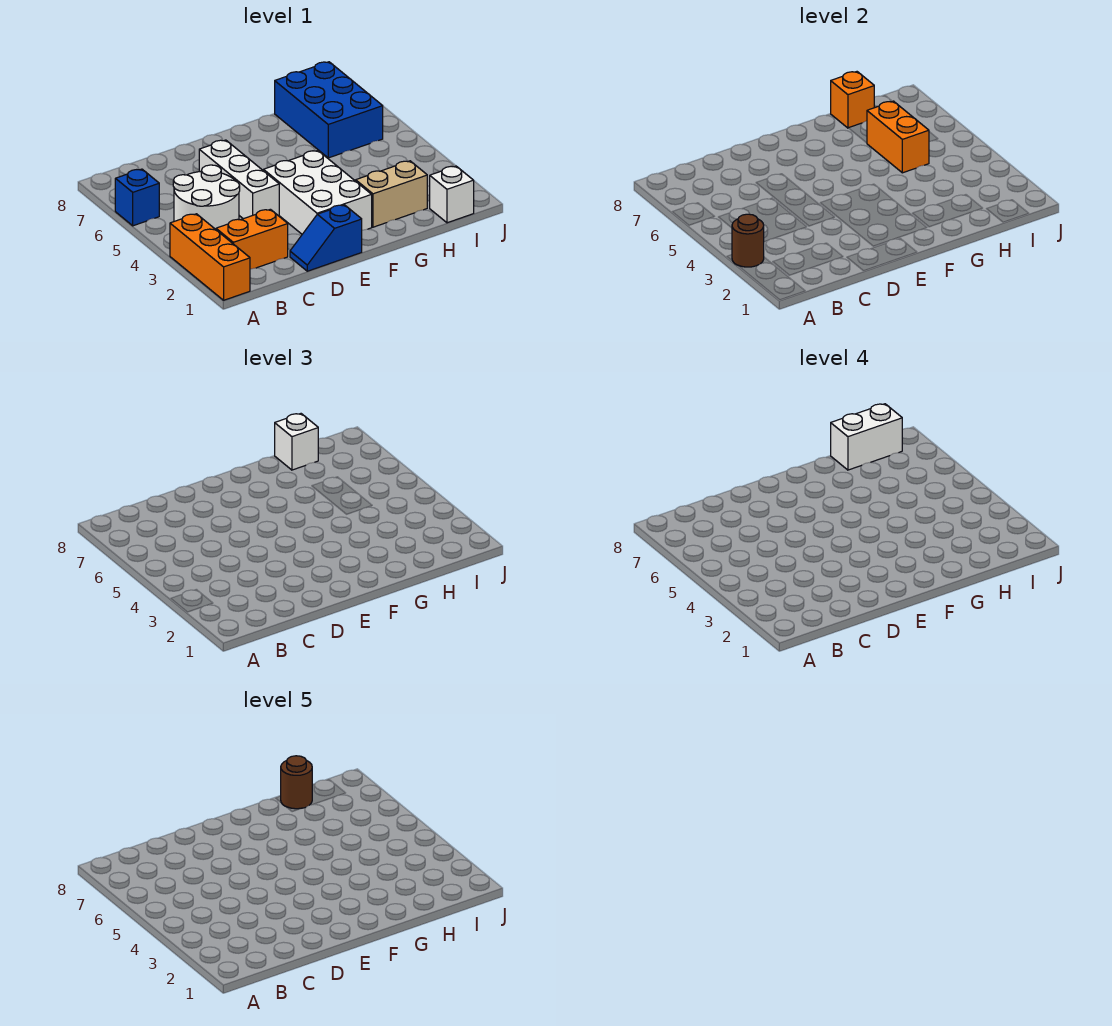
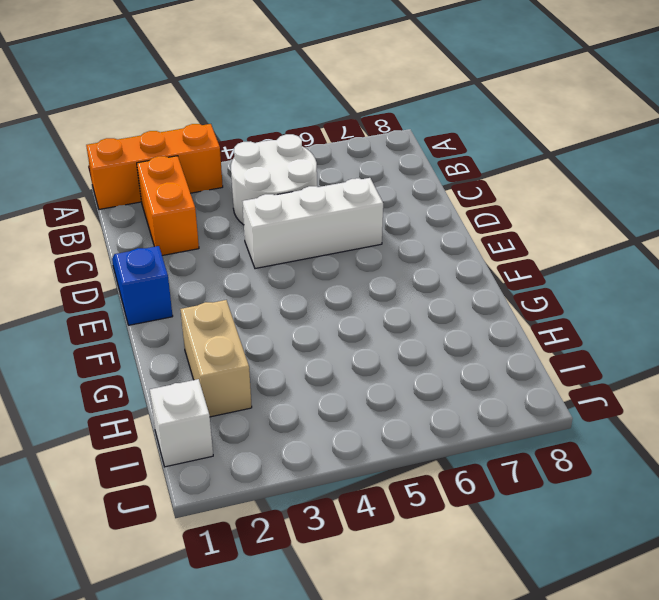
none -> blue 1x1 brick [115,169,159,226]
none -> white 2x3 brick [263,151,372,234]
none -> blue 2x3 brick [275,62,383,158]

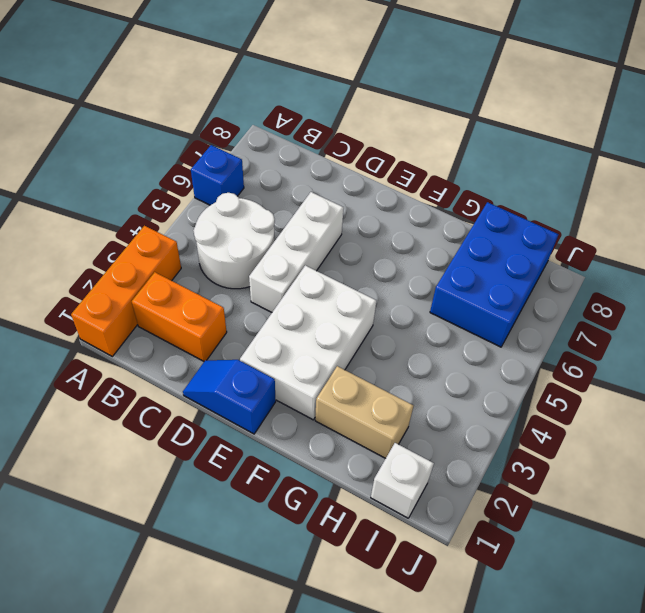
none -> brown 1x1 round brick [732,214,764,267]
none -> orange 1x2 brick [867,101,929,173]
none -> orange 1x1 brick [831,72,874,128]

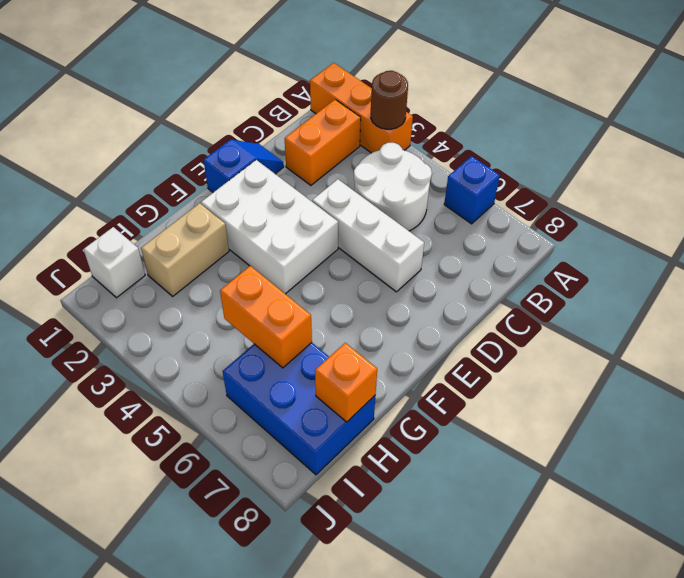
none -> white 1x1 brick [275,414,318,470]
none -> white 1x2 brick [831,404,902,470]
none -> brown 1x1 round brick [281,756,312,809]

